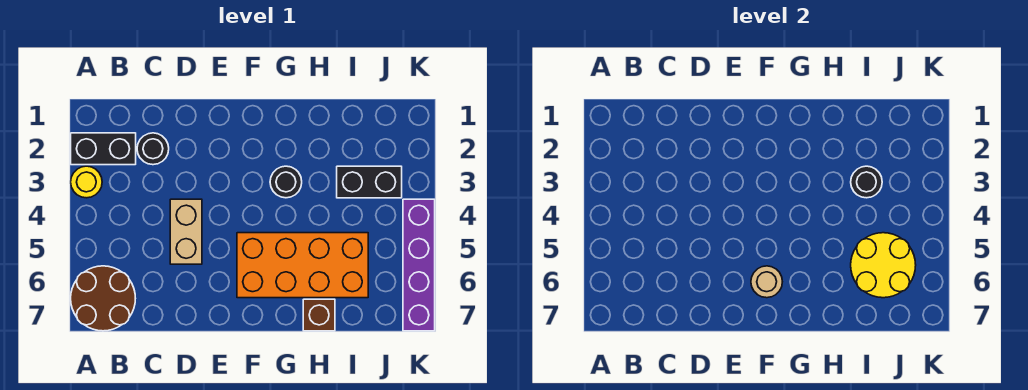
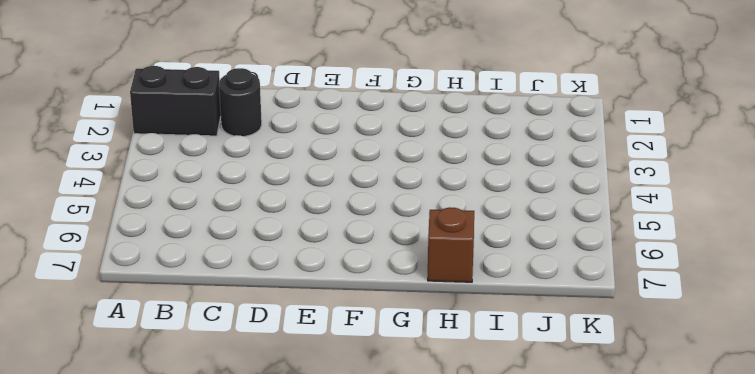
none -> yellow 1x1 round brick [71,166,102,198]
none -> brown 2x2 round brick [71,266,135,331]
none -> tan 1x2 brick [170,199,202,264]

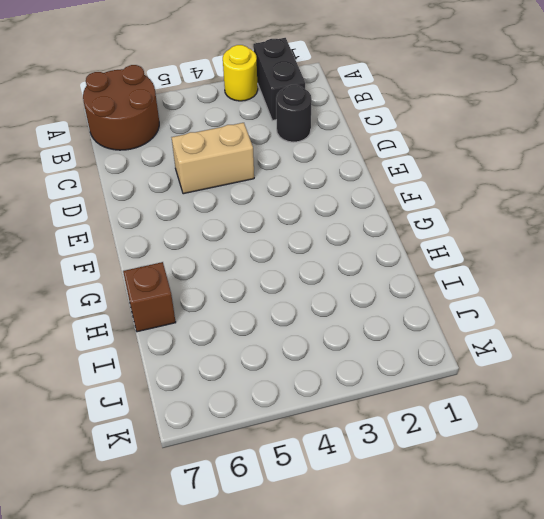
none -> orange 2x4 brick [237,233,368,298]
none -> black 1x1 round brick [270,166,302,198]
none -> black 1x2 brick [337,166,402,198]

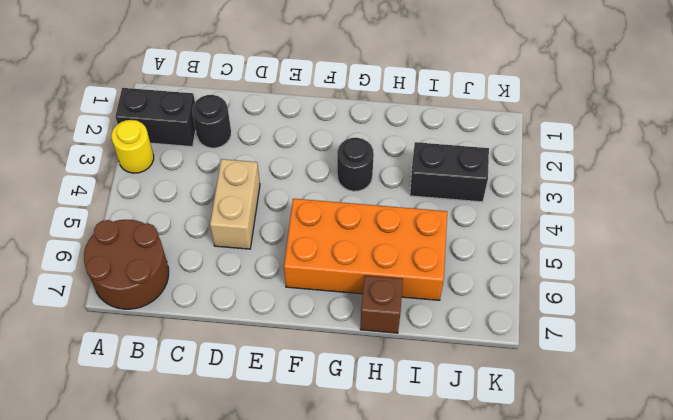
none -> purple 1x4 brick [403,199,435,331]
none -> tan 1x1 round brick [751,266,782,298]
none -> black 1x1 round brick [851,166,882,198]

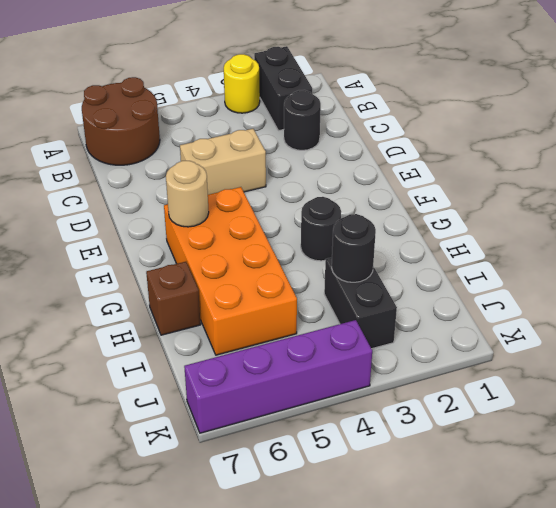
none -> yellow 2x2 round brick [851,233,916,298]

